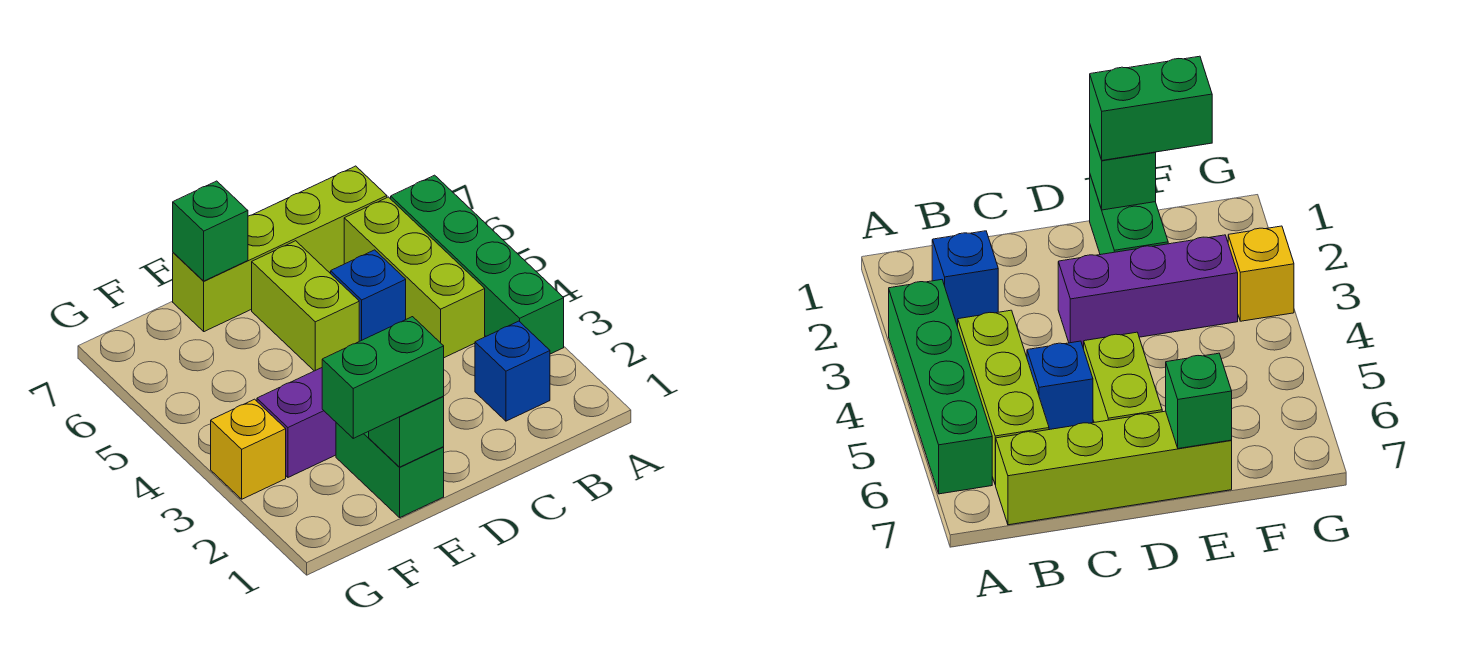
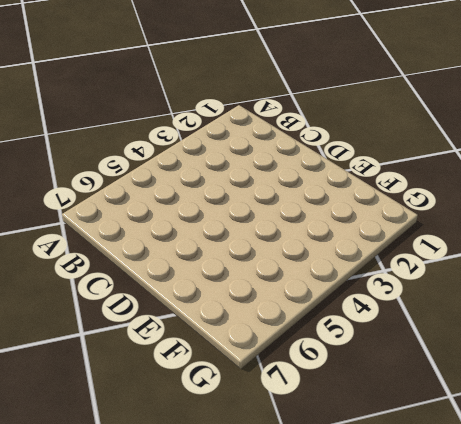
none -> green 1x4 brick [391,175,564,354]
none -> blue 1x1 brick [475,321,550,421]
none -> lime 1x3 brick [344,197,485,358]

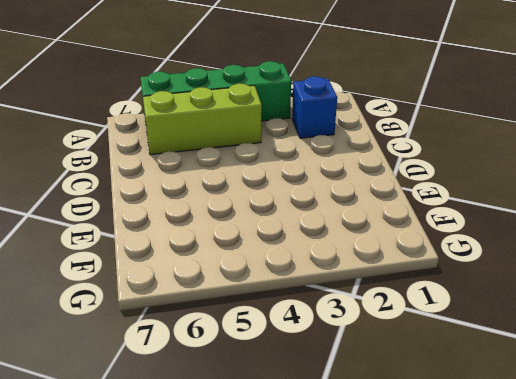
none -> lime 1x4 brick [173,166,387,332]
none -> blue 1x1 brick [331,250,406,341]
none -> purple 1x3 brick [257,368,336,477]

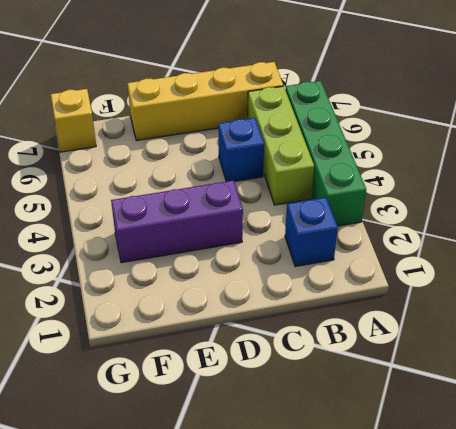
yellow 1x4 brick [127,62,283,141] -> lime 1x4 brick [173,166,387,332]
yellow 1x1 brick [51,89,96,152] -> yellow 1x1 brick moved to [211,399,286,499]
none -> lime 1x2 brick [252,241,359,371]
none -> green 1x2 brick [336,423,444,517]
none -> green 1x1 brick [369,397,444,467]

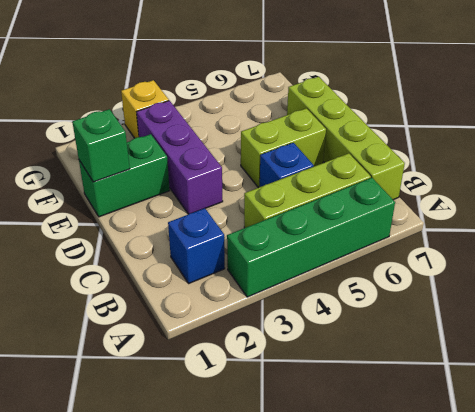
none -> green 1x1 brick [173,181,248,281]
none -> green 1x2 brick [322,317,444,438]

